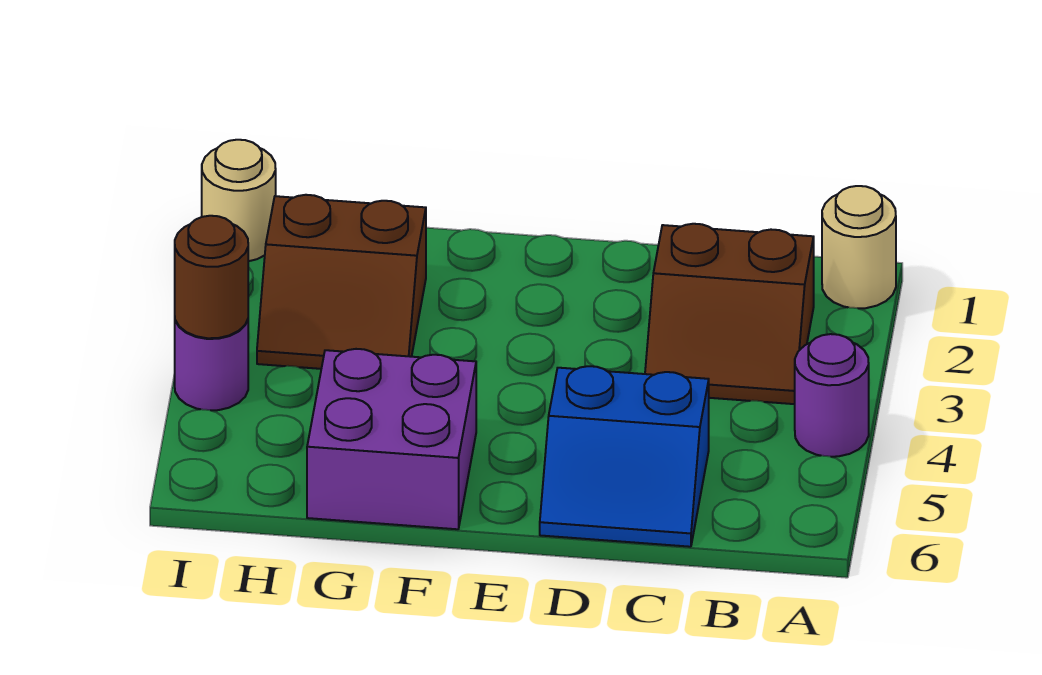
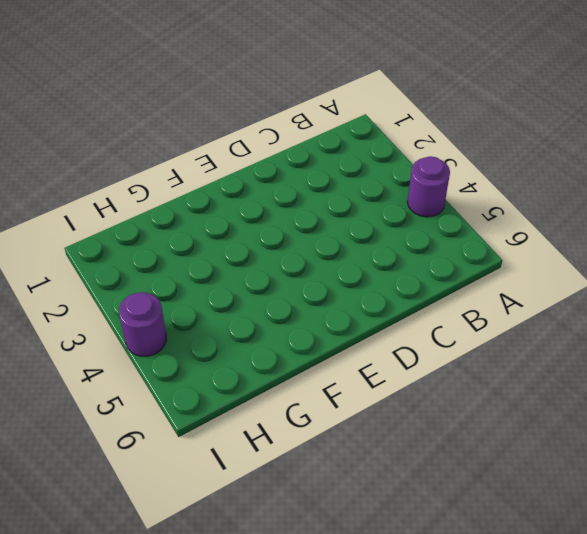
none -> tan 1x1 round brick [822,186,896,308]
none -> brown 2x2 slope [645,224,814,404]

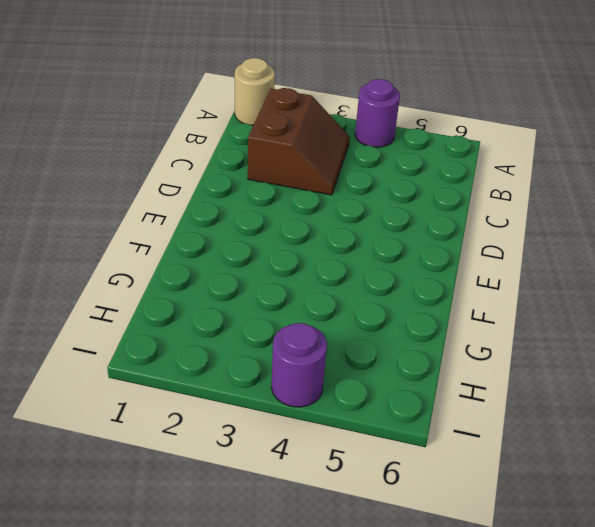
none -> blue 2x2 slope [540,366,709,547]
none -> purple 2x2 brick [307,349,476,529]

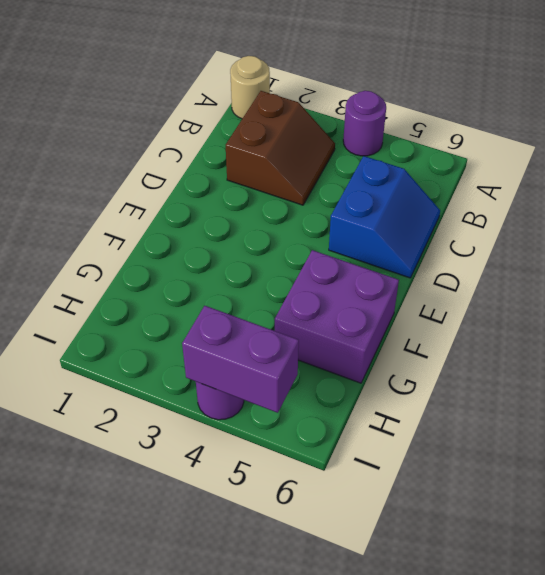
purple 1x2 brick [182,306,299,413] -> brown 1x1 round brick [175,216,248,338]
none -> brown 2x2 slope [257,195,426,369]
none -> tan 1x1 round brick [202,140,276,261]

